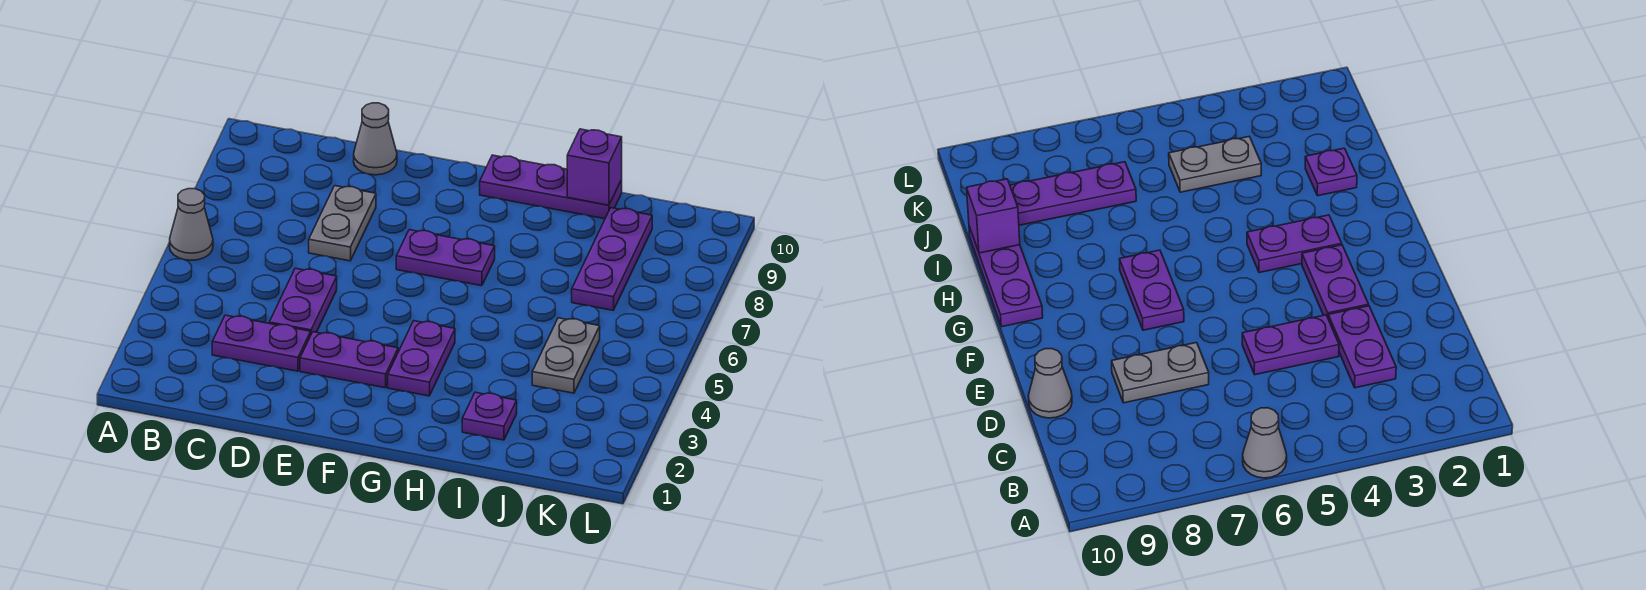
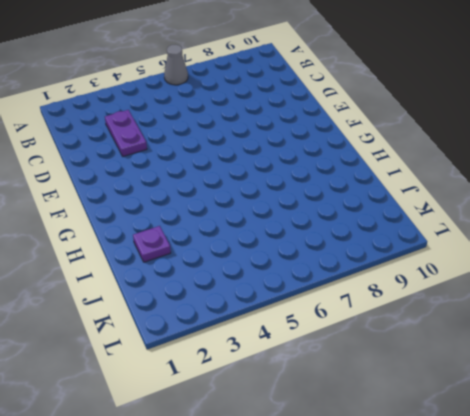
none -> purple 1x2 plate [269,268,337,334]
none -> grey 1x2 plate [309,186,376,261]
none -> grey 1x1 cone [354,103,397,175]

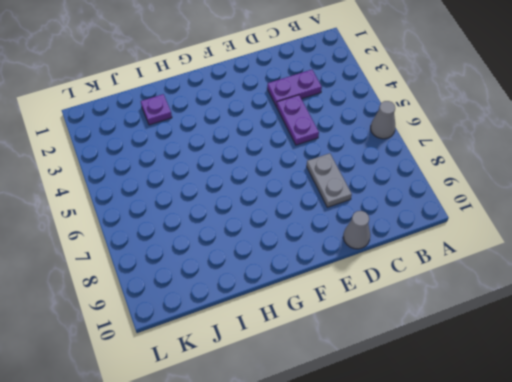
none -> purple 1x2 plate [300,332,398,388]
none -> purple 1x2 plate [396,230,495,286]
none -> purple 1x2 plate [388,321,455,396]

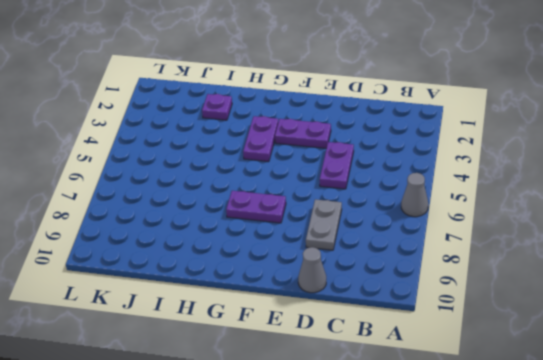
none -> purple 1x2 plate [212,315,311,371]
none -> purple 1x3 plate [480,155,622,219]
none -> grey 1x2 plate [532,318,600,393]

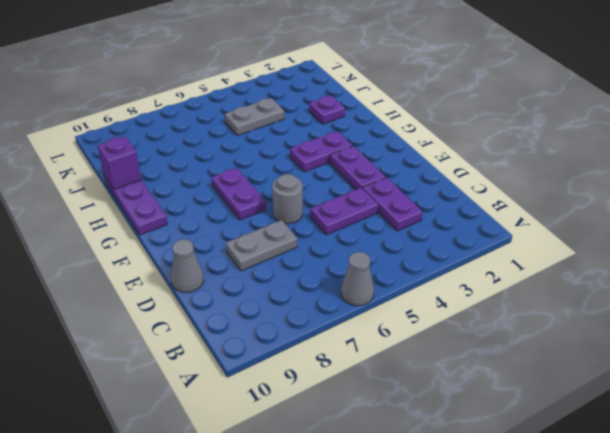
grey 1x1 round brick [272,174,303,224] -> none
none -> purple 1x3 plate [572,208,652,310]

